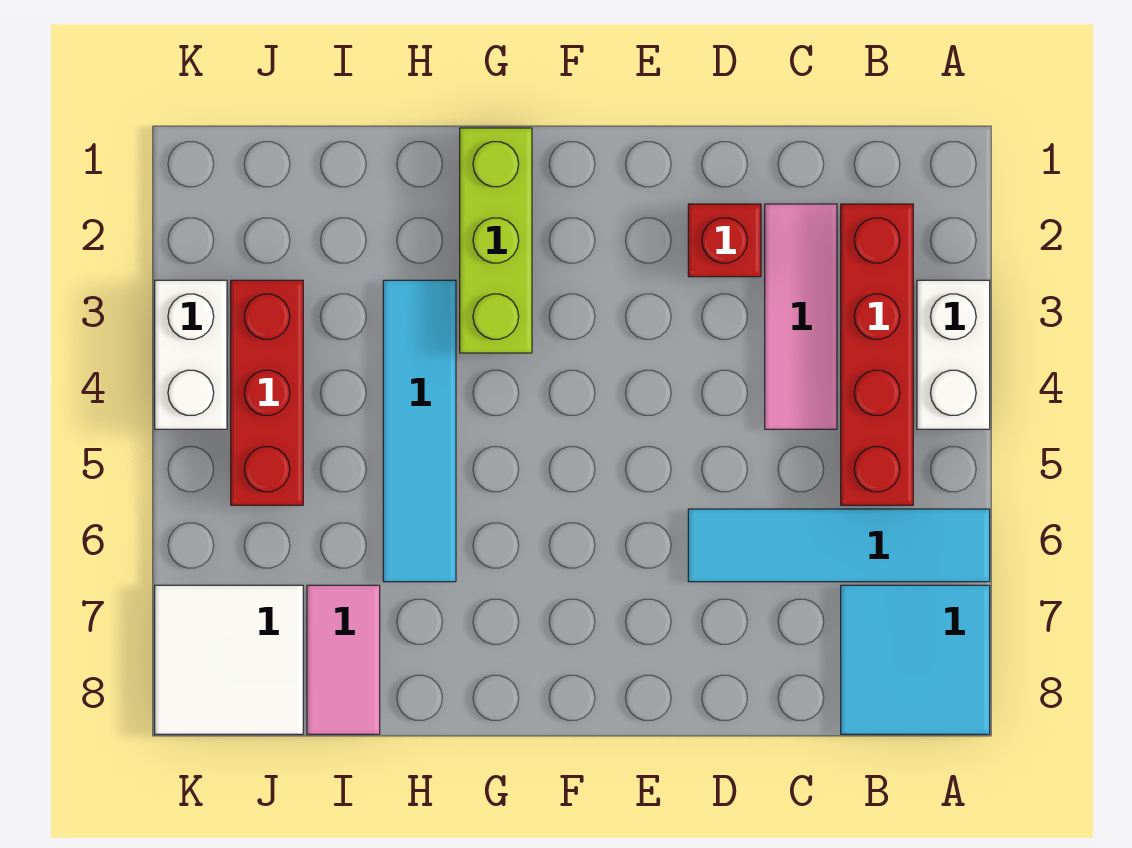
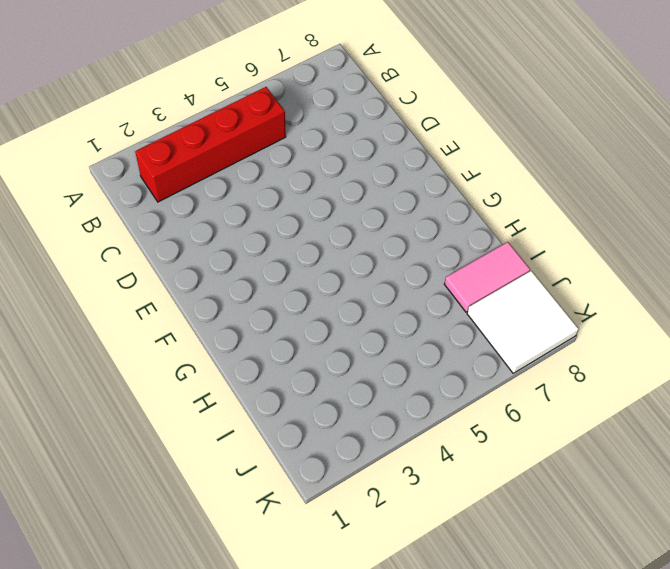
none -> white 1x2 brick [917,280,990,429]
none -> cyan 1x4 tile [688,509,990,582]
none -> cyan 2x2 tile [841,585,990,734]

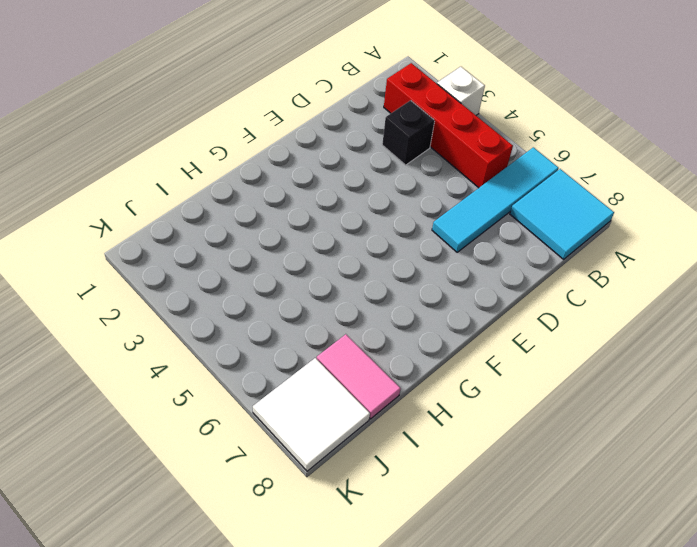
white 1x1 brick [437,67,485,115] -> white 1x2 brick [917,280,990,429]
black 1x1 brick [382,100,435,165] -> pink 1x3 tile [765,204,837,429]
none -> red 1x1 brick [688,204,761,277]
none -> lime 1x3 brick [460,128,532,353]
none -> cyan 1x4 tile [383,280,456,582]

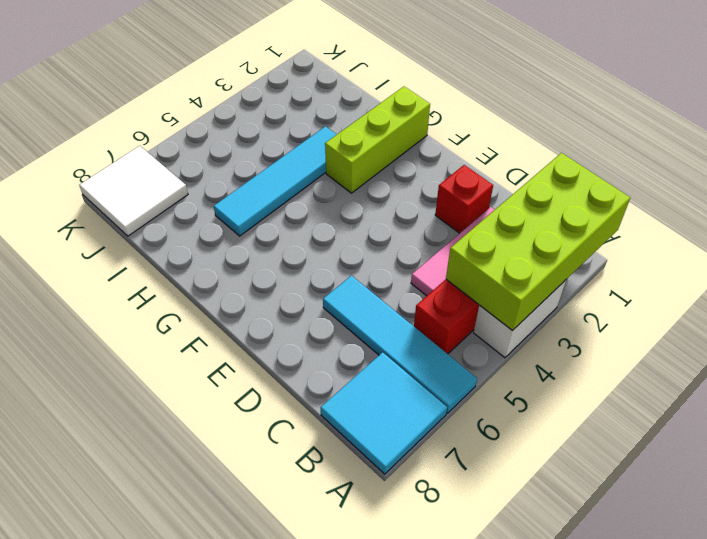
lime 2x4 brick [446,153,630,331] -> none
none -> pink 1x2 tile [307,585,380,734]
none -> red 1x3 brick [231,280,303,505]
none -> white 1x2 brick [155,280,227,429]

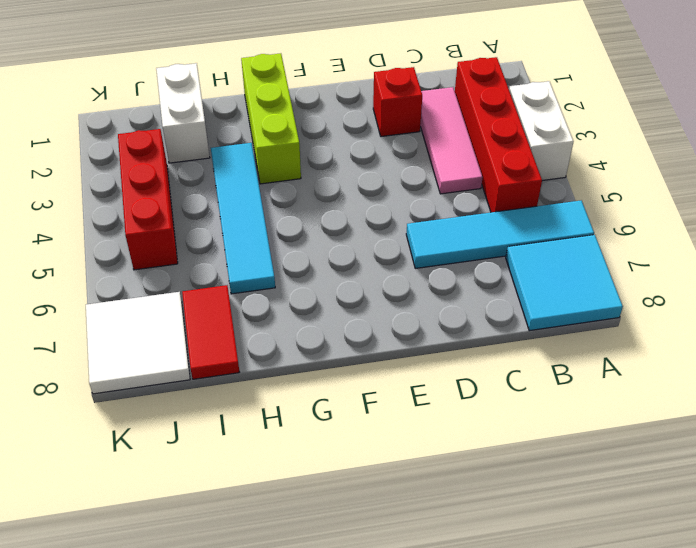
white 1x2 brick [156,63,210,163] -> white 1x2 brick moved to [155,280,227,429]
red 1x2 tile [182,285,239,379] -> pink 1x2 tile [307,585,380,734]

